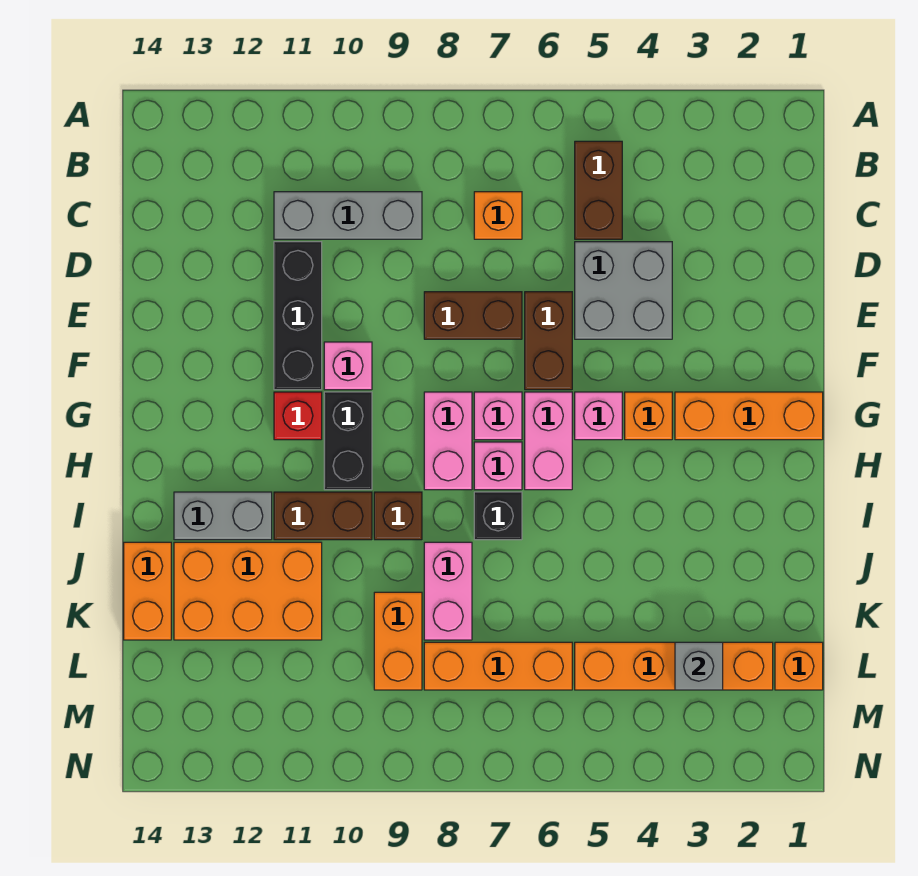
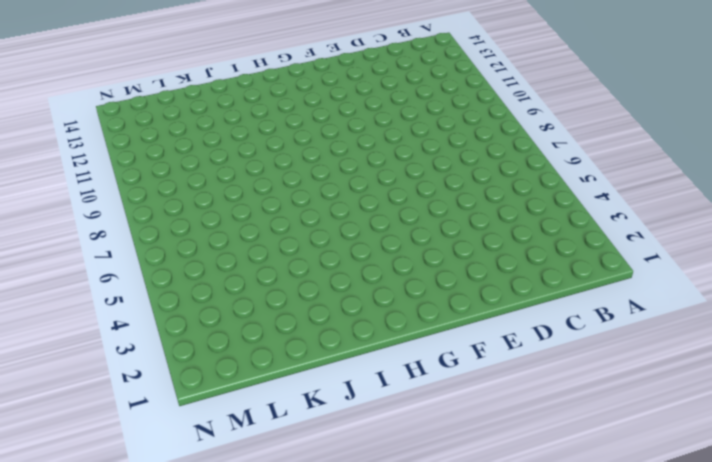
none -> brown 1x2 brick [575,141,622,239]
none -> orange 1x1 brick [474,192,522,239]
none -> grey 1x3 brick [274,192,422,239]

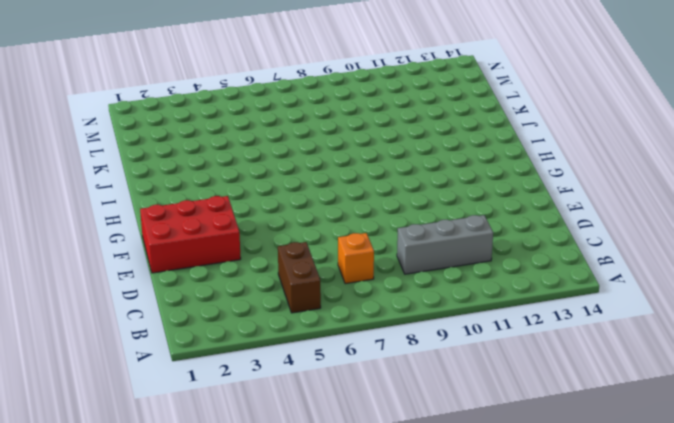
red 2x3 brick [140,196,241,273] -> none
none -> grey 2x2 brick [575,242,672,339]
none -> black 1x3 brick [274,242,322,390]
none -> brown 1x2 brick [525,292,572,390]

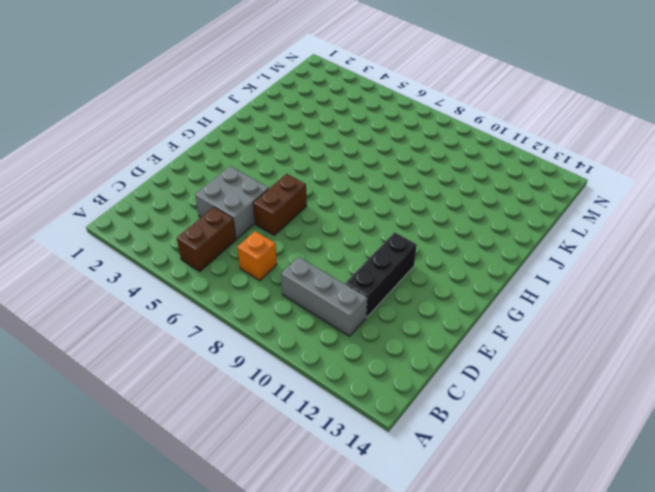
none -> brown 1x2 brick [424,292,522,339]
none -> pink 1x1 brick [324,342,372,390]
none -> orange 1x3 brick [675,392,823,440]

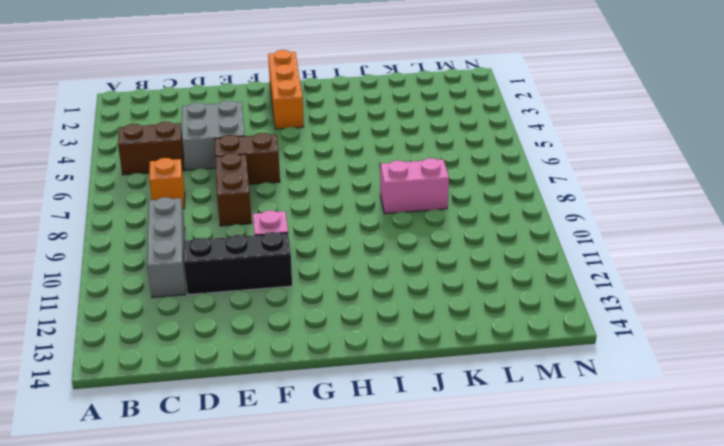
none -> orange 1x1 brick [625,392,672,440]
none -> pink 1x1 brick [575,392,622,440]
none -> pink 1x2 brick [525,392,572,490]

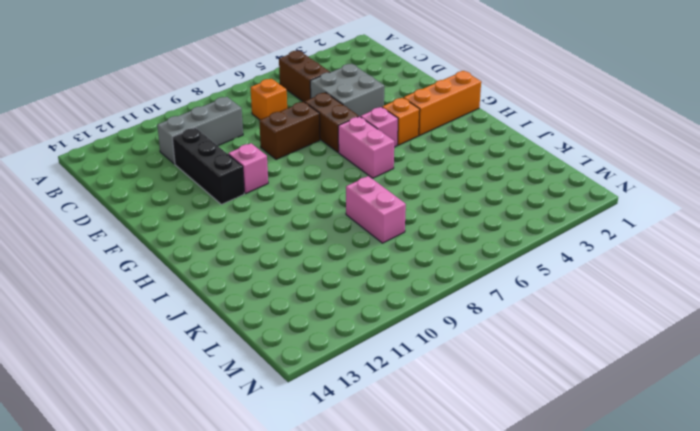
none -> pink 1x1 brick [474,392,522,440]
none -> pink 1x2 brick [424,392,472,490]
none -> black 1x2 brick [324,392,372,490]

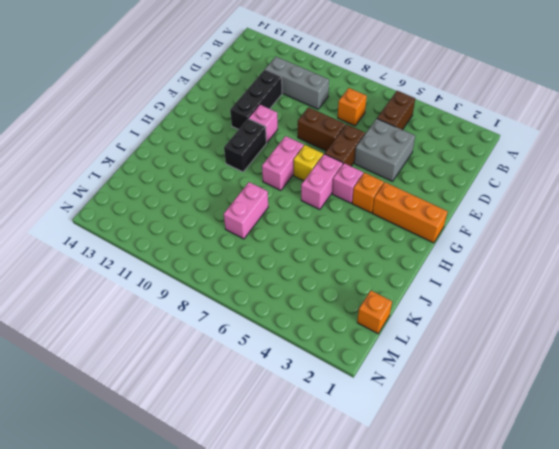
yellow 1x1 brick [294,145,323,181] -> pink 1x1 brick [474,392,522,440]
none -> red 1x1 brick [274,392,322,440]
none -> pink 1x1 brick [474,442,522,490]
none -> black 1x1 brick [474,492,522,540]

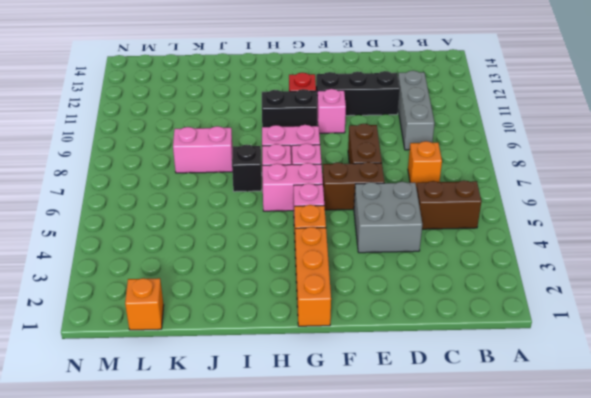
none -> brown 1x1 brick [374,492,422,540]
none -> brown 1x2 brick [274,492,372,540]
none -> grey 1x2 brick [174,492,272,540]

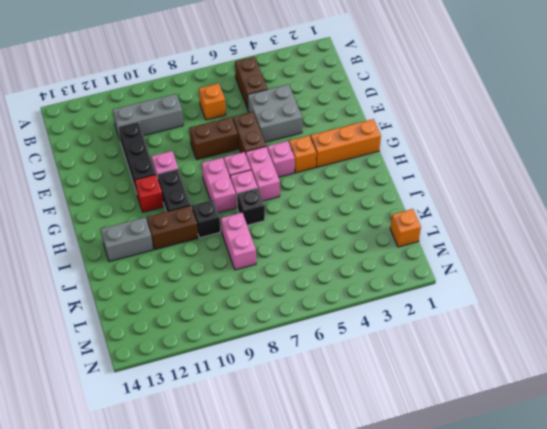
black 1x1 brick [192,200,220,238] -> brown 1x1 brick [374,492,422,540]
none -> orange 2x3 brick [174,542,322,640]
none -> orange 1x2 brick [124,542,171,640]
none -> orange 1x2 brick [374,592,422,690]

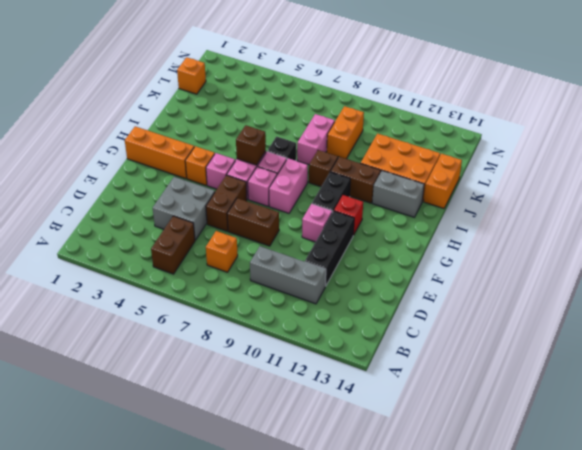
brown 1x1 brick [236,125,266,165] -> none
none -> orange 1x4 brick [575,642,773,690]
none -> orange 1x3 brick [424,642,572,690]
none -> grey 1x1 brick [675,642,723,690]

